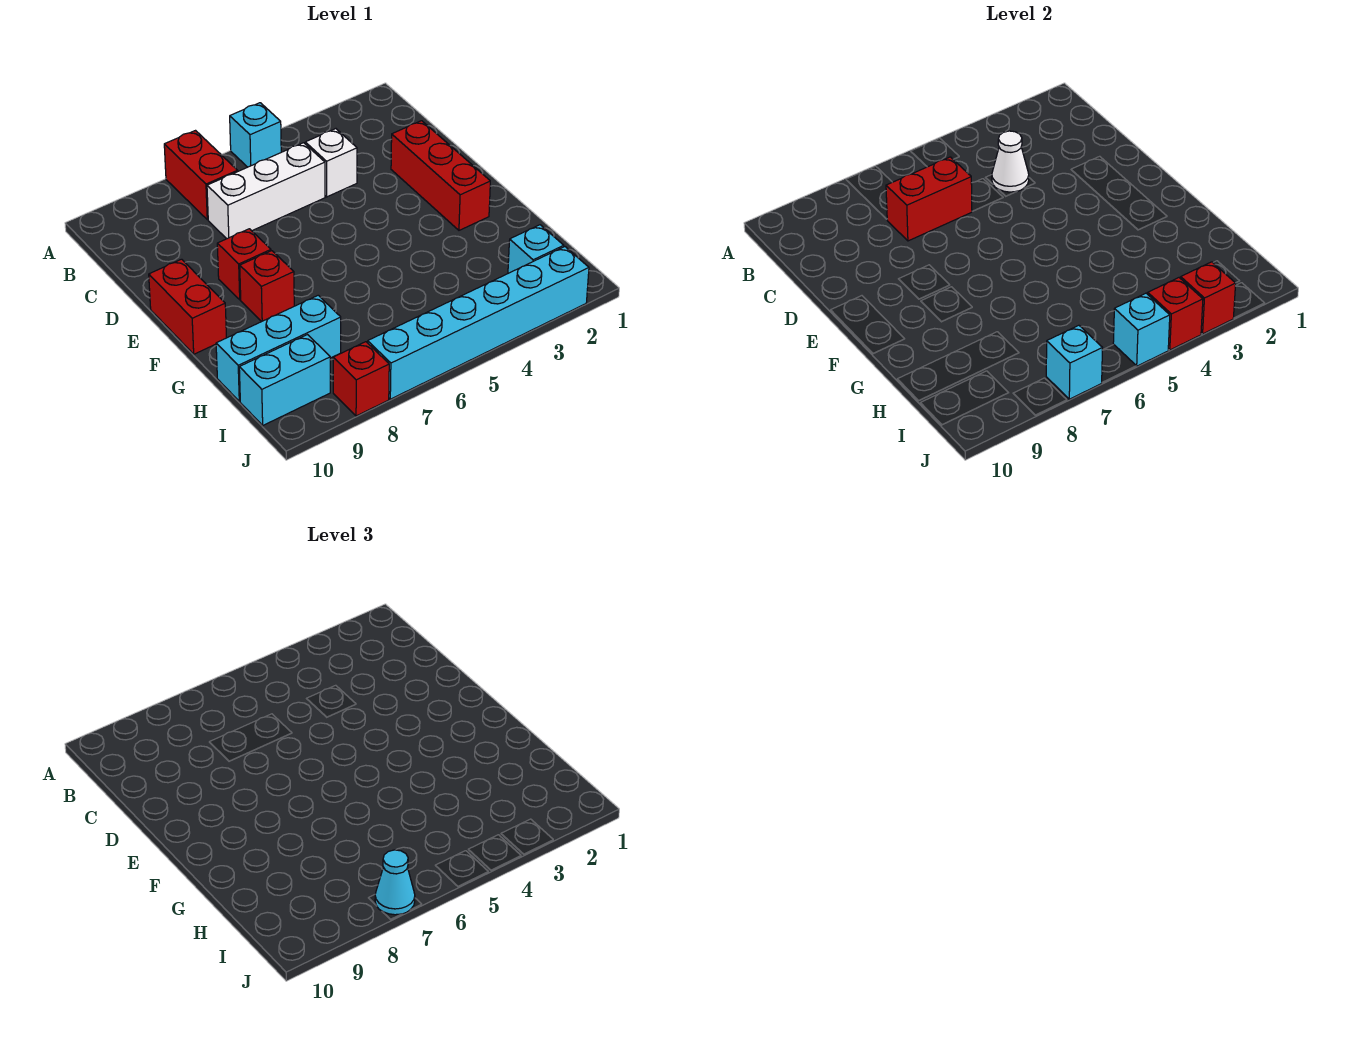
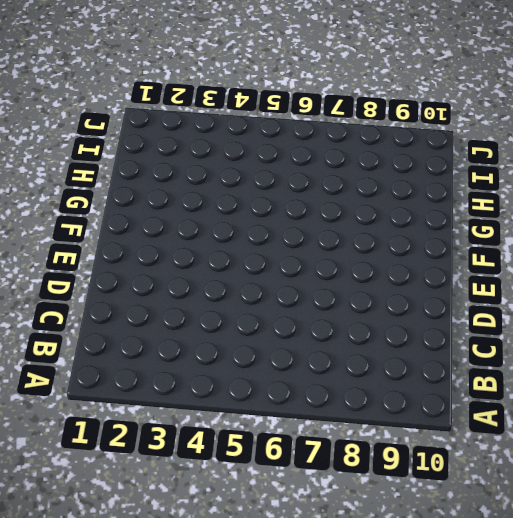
none -> cyan 1x1 brick [230,103,281,167]
none -> red 1x2 brick [164,131,238,220]
none -> white 1x1 brick [305,129,357,197]

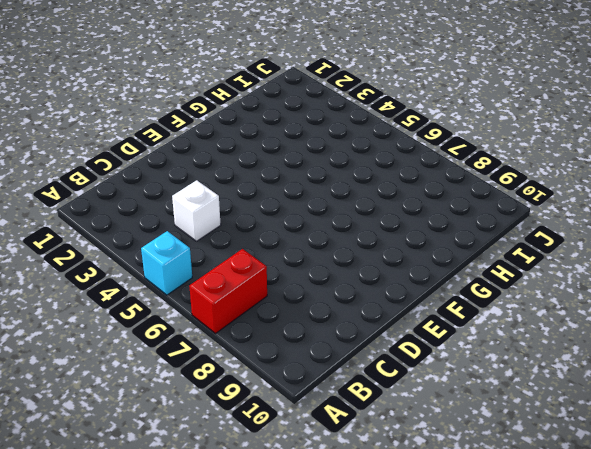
none -> white 1x3 brick [207,143,325,239]
none -> red 1x3 brick [391,121,490,230]
none -> red 1x1 brick [217,229,271,300]

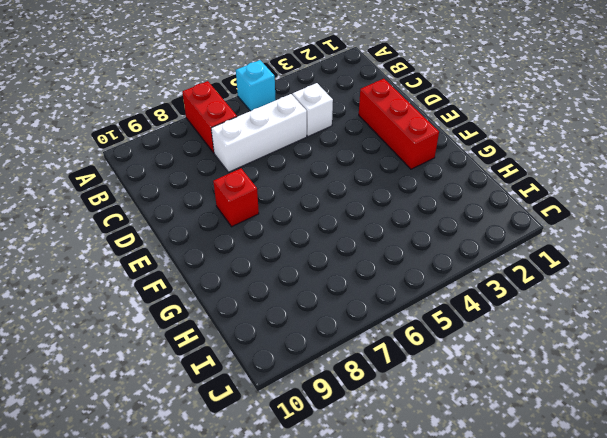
none -> red 1x2 brick [149,259,226,354]
none -> red 1x1 brick [240,251,294,322]
none -> cyan 1x3 brick [216,295,341,401]

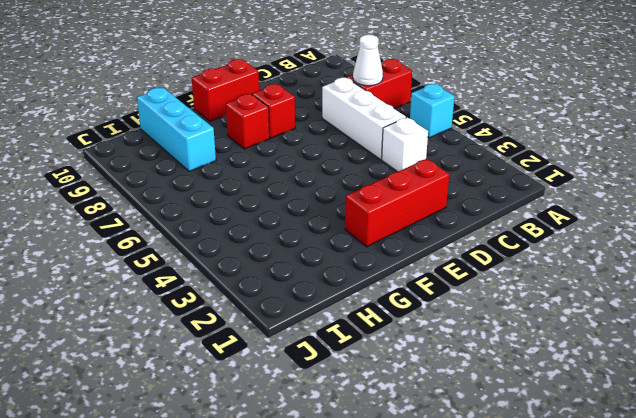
white 1x1 cone [353,35,383,86] -> white 1x1 cone moved to [992,131,1029,192]
none -> cyan 1x1 brick [508,225,564,273]
none -> cyan 1x2 brick [239,335,330,425]
none -> cyan 1x6 brick [368,247,589,399]

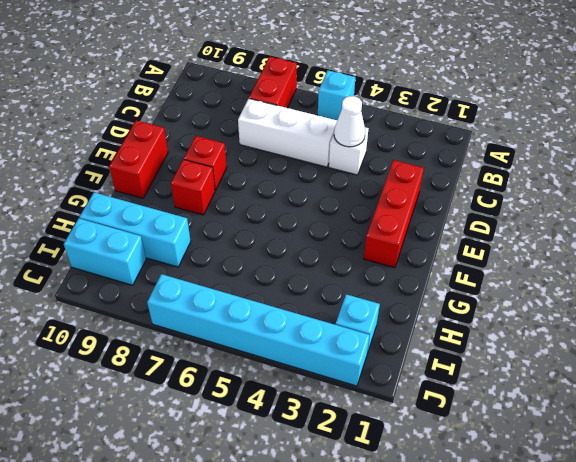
none -> red 1x1 brick [333,342,389,416]
none -> red 1x2 brick [886,157,972,241]
none -> red 1x1 brick [1181,262,1236,334]

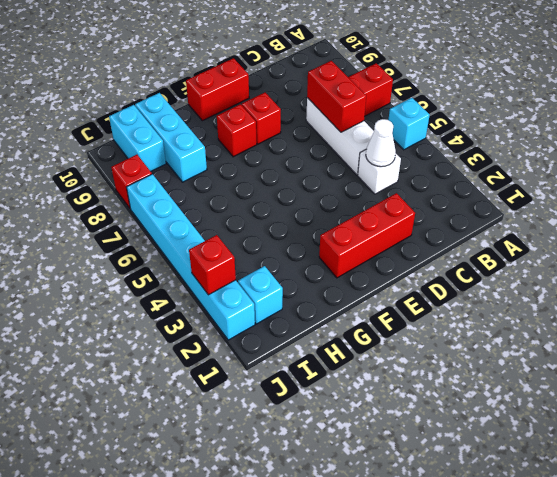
none -> red 1x1 brick [1148,278,1203,350]
none -> cyan 1x1 brick [1113,293,1170,366]
none -> cyan 1x1 brick [1046,325,1102,399]

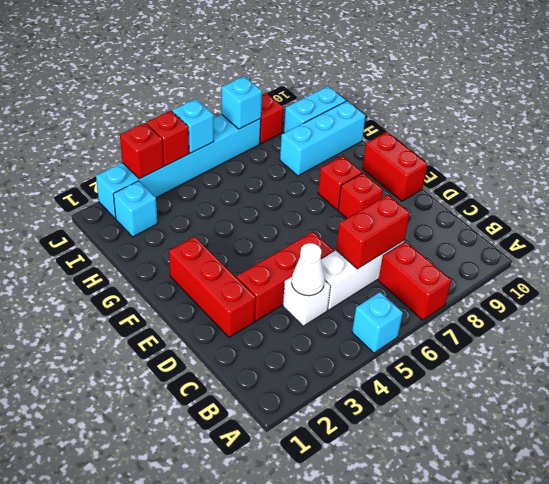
red 1x3 brick [237,232,334,321] -> none
none -> cyan 1x1 cone [375,850,415,915]

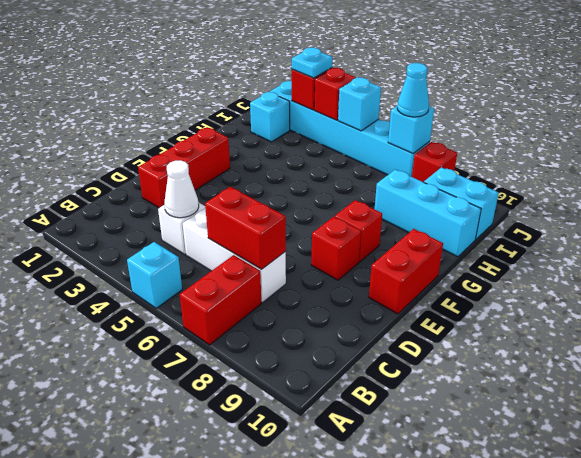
cyan 1x1 plate [292,48,332,78] -> none

